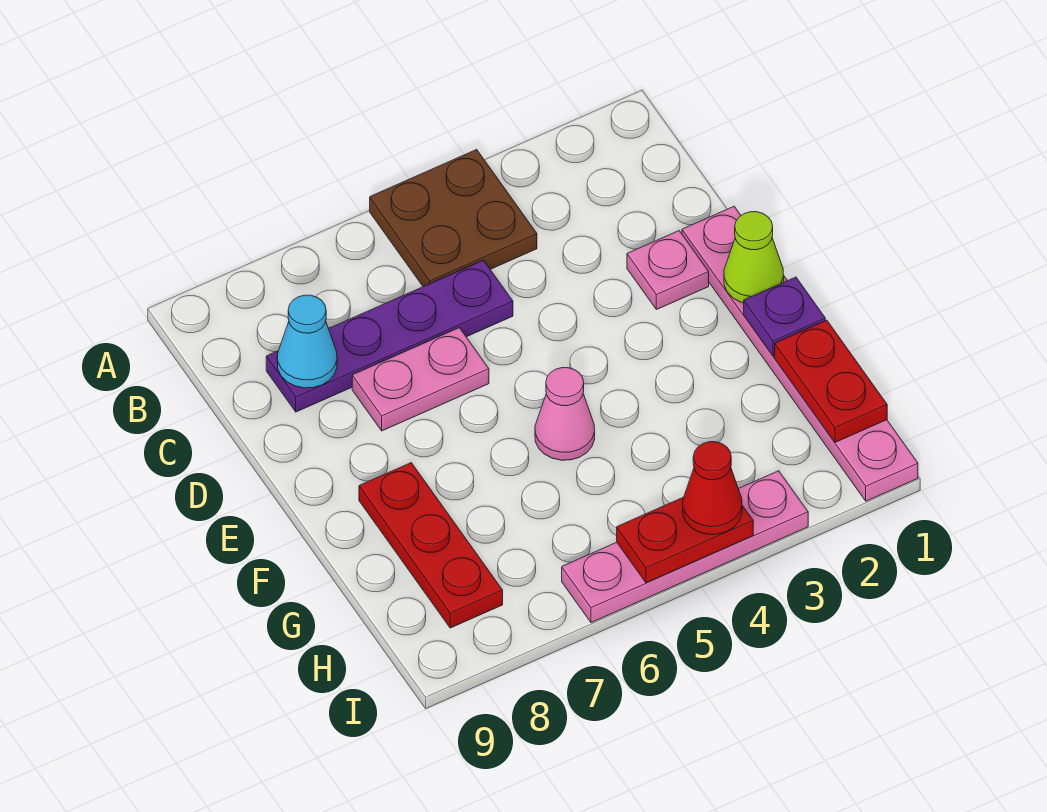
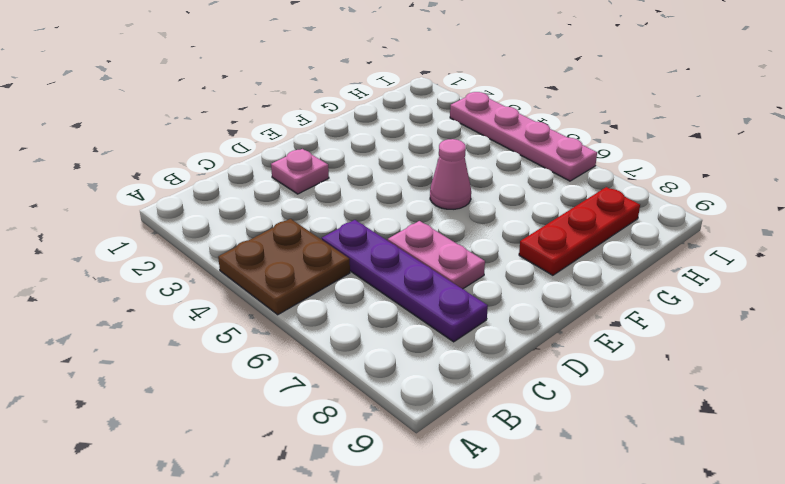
none -> pink 1x6 plate [682,206,918,501]
none -> cyan 1x1 cone [277,295,337,388]
none -> lime 1x1 cone [724,212,784,303]

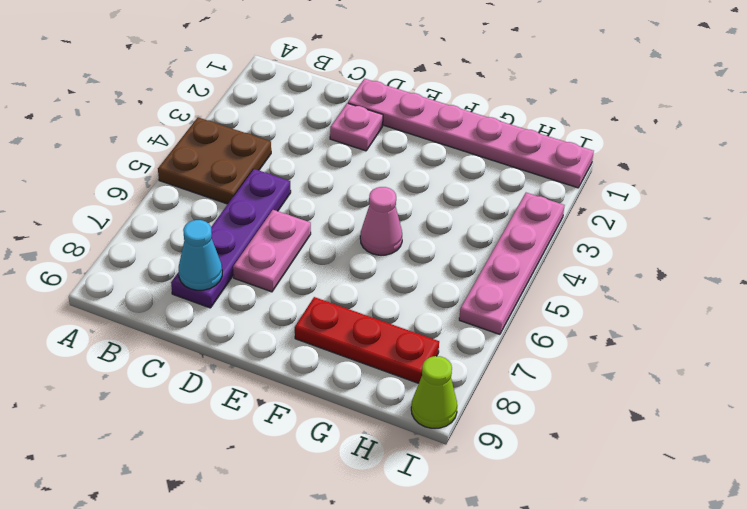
lime 1x1 cone [411,356,457,428] -> lime 1x1 cone moved to [724,212,784,303]
none -> purple 1x1 plate [744,277,825,356]
none -> red 1x2 plate [775,320,887,442]
none -> red 1x2 plate [617,497,753,583]

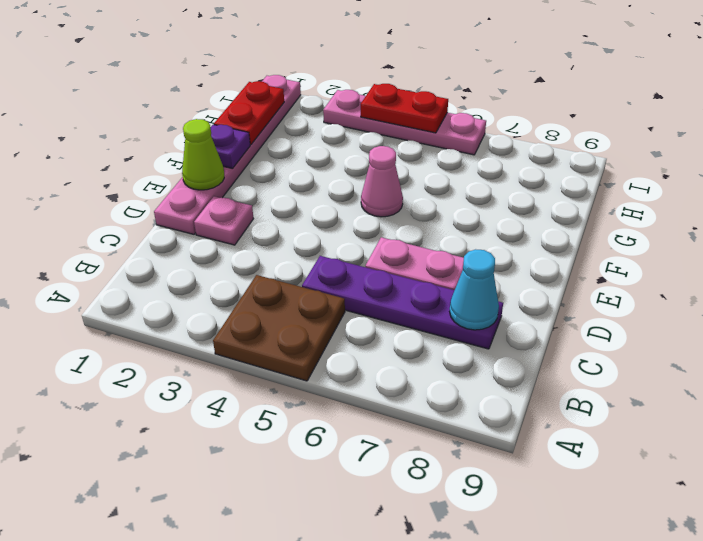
none -> red 1x3 plate [359,463,503,628]
none -> red 1x1 cone [683,442,742,534]

